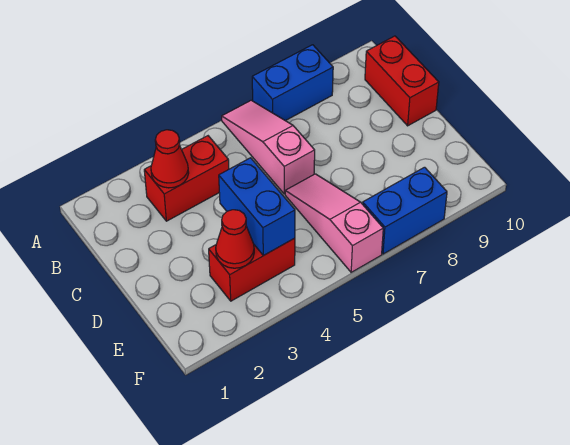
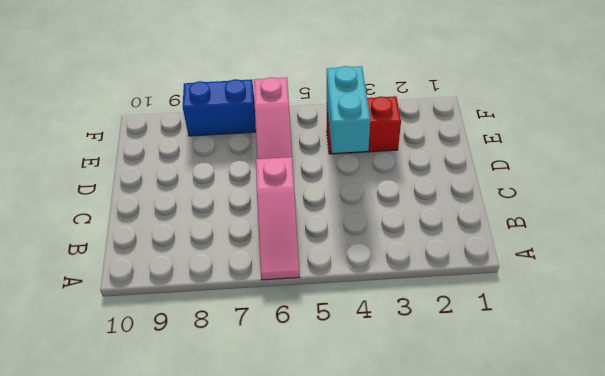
cyan 1x2 brick [327,66,370,153] -> blue 1x2 brick [219,158,295,255]
none -> blue 1x2 brick [252,45,333,121]
none -> red 1x2 brick [144,136,229,221]

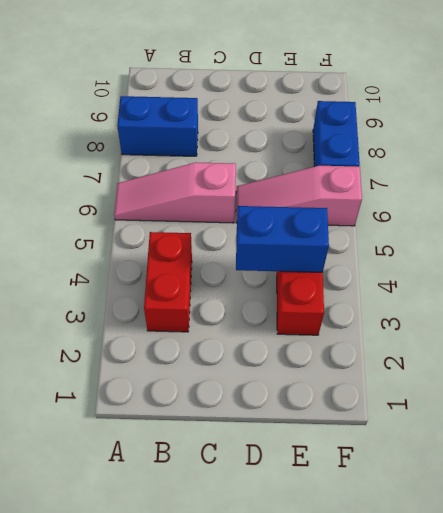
blue 1x2 brick [117,96,198,156] -> blue 1x2 brick turned to [252,45,333,121]
none -> red 1x2 brick [365,36,439,126]
none -> red 1x1 cone [151,130,189,188]

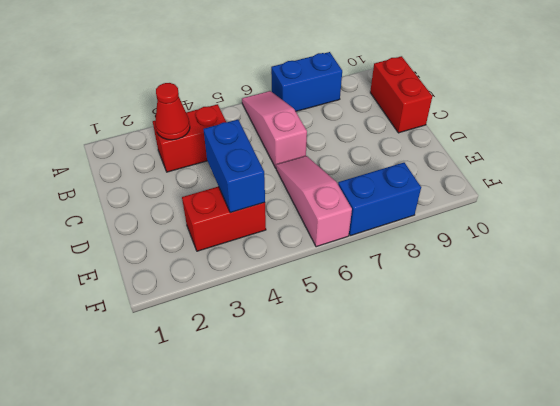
none -> red 1x1 cone [216,210,254,268]

